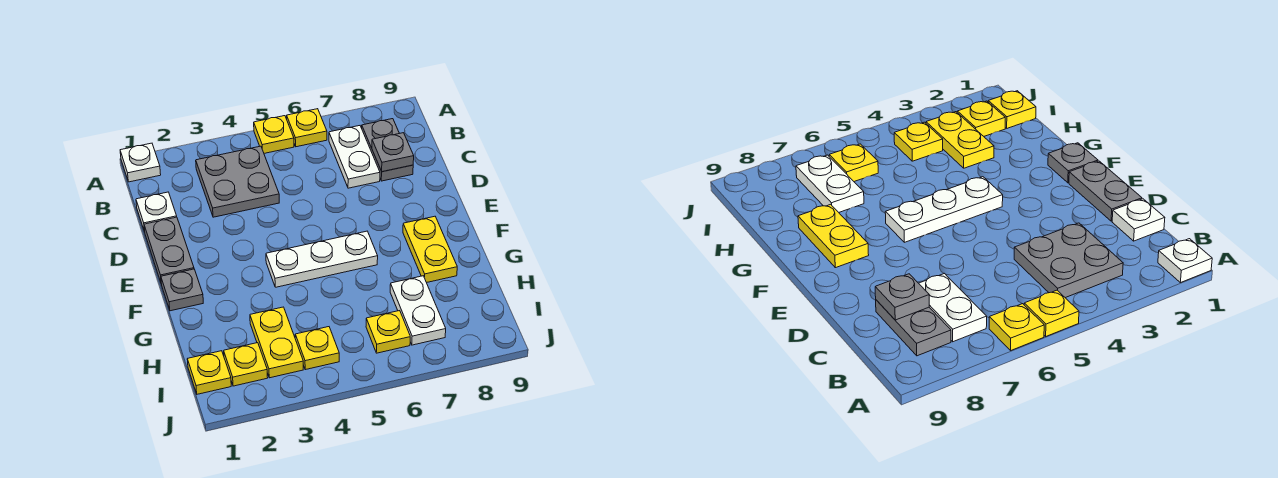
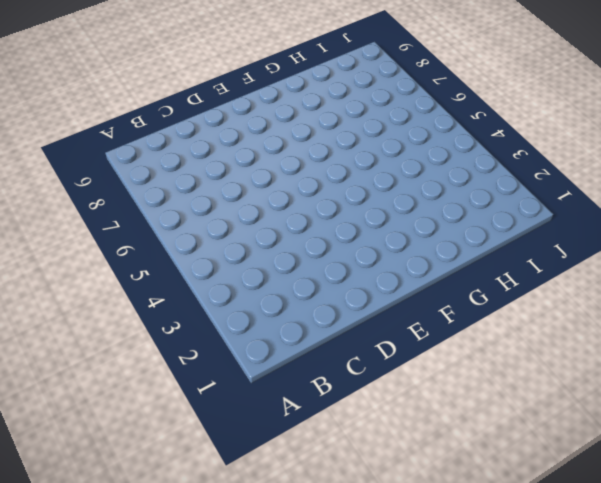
none -> white 1x1 plate [120,143,161,182]
none -> yellow 1x1 plate [254,116,294,153]
none -> yellow 1x1 plate [287,109,327,147]

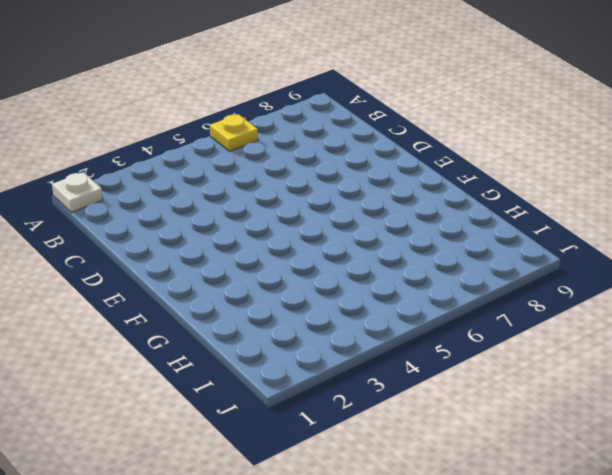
none -> yellow 1x1 plate [254,116,294,153]
none -> grey 2x2 plate [196,146,279,217]
none -> white 1x2 plate [329,126,380,188]

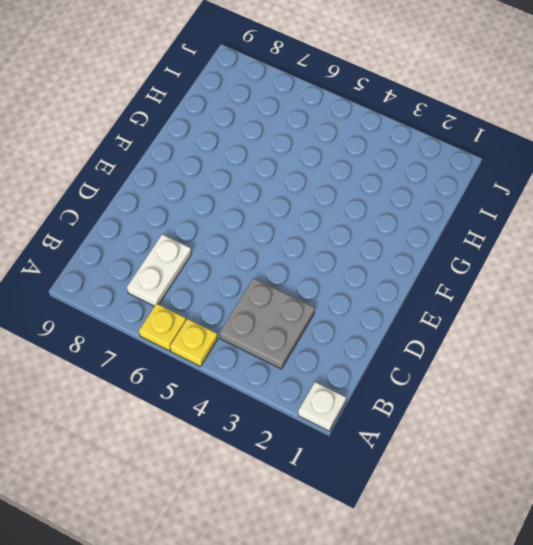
none -> grey 1x2 plate [362,119,413,181]
none -> white 1x1 plate [136,192,177,232]
none -> grey 1x2 plate [144,217,194,282]

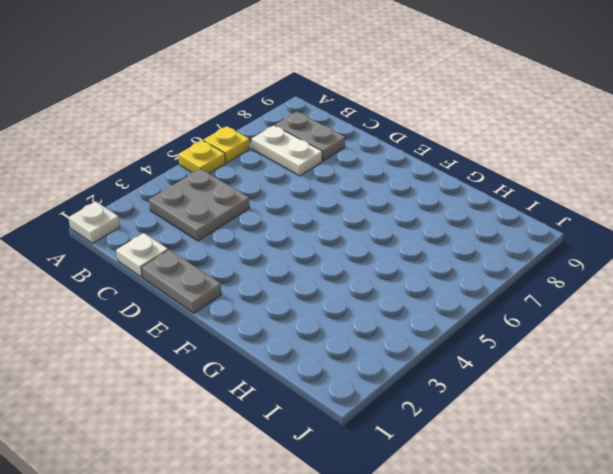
none -> grey 1x1 plate [161,269,203,311]
none -> white 1x3 plate [266,231,378,287]
none -> yellow 1x2 plate [403,216,457,283]

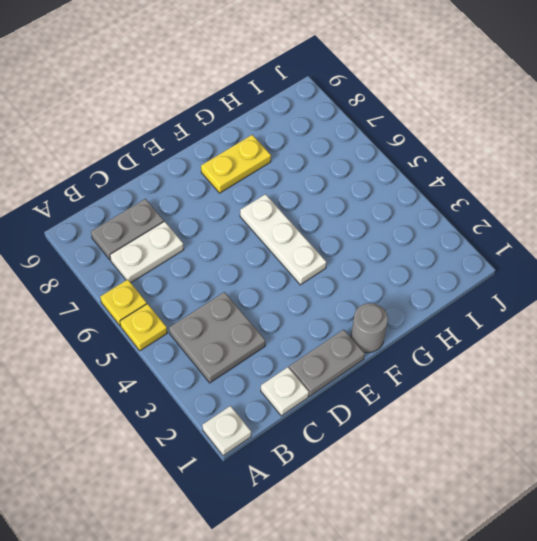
grey 1x1 round brick [351,303,388,353] -> grey 1x1 plate [161,269,203,311]
none -> yellow 1x2 plate [250,307,303,378]
none -> white 1x2 plate [390,276,446,345]
none -> yellow 1x1 plate [187,351,231,394]

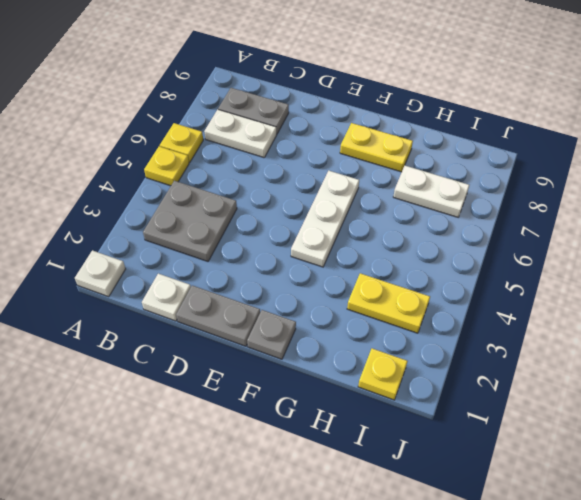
none -> yellow 1x1 plate [224,343,268,386]
none -> yellow 1x1 plate [295,327,339,370]
none -> yellow 1x1 plate [366,311,410,353]

